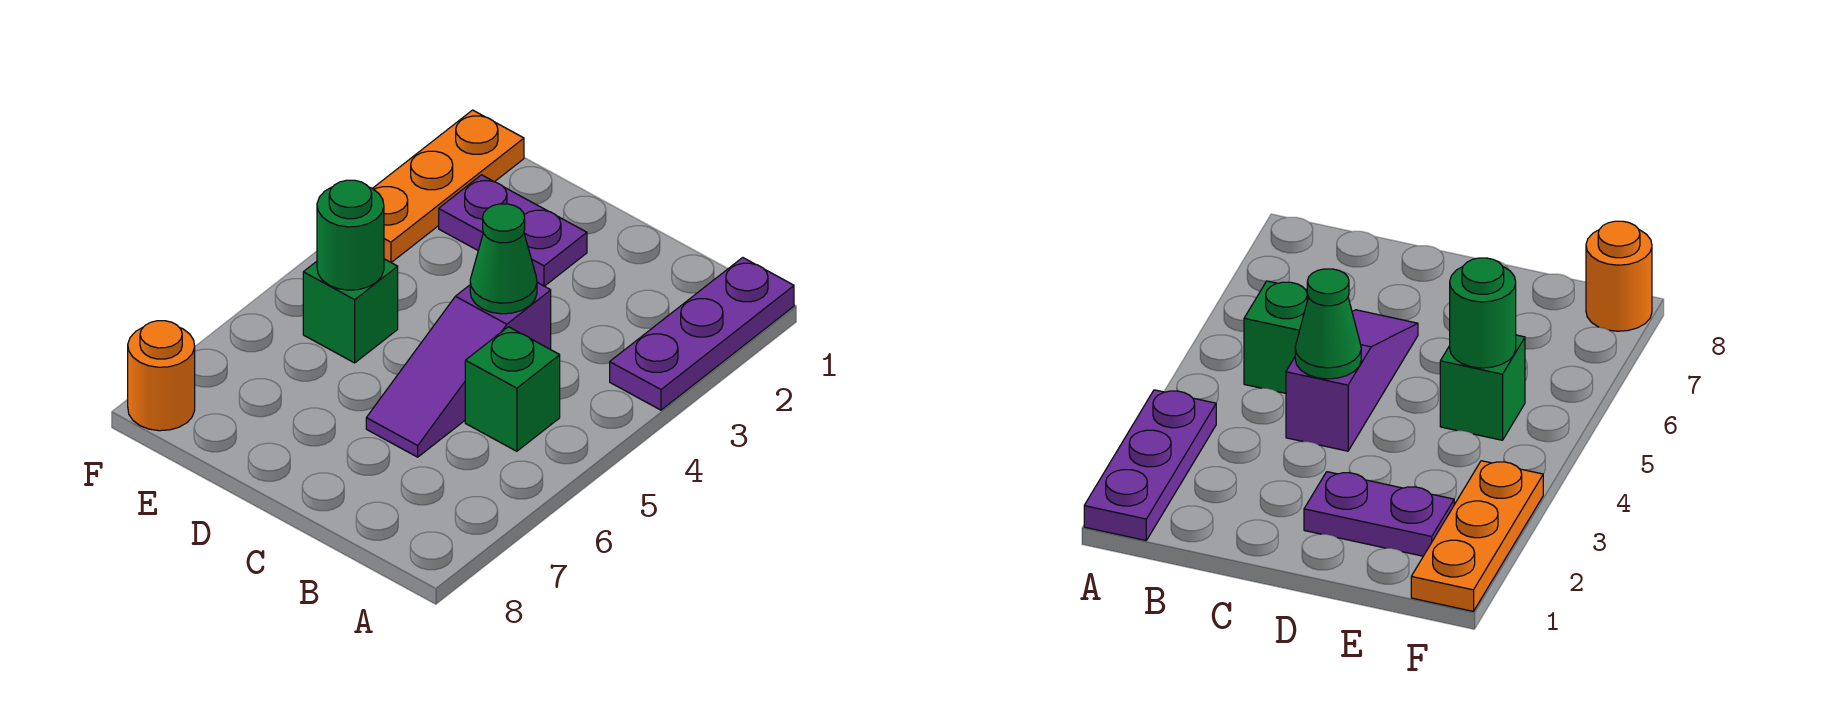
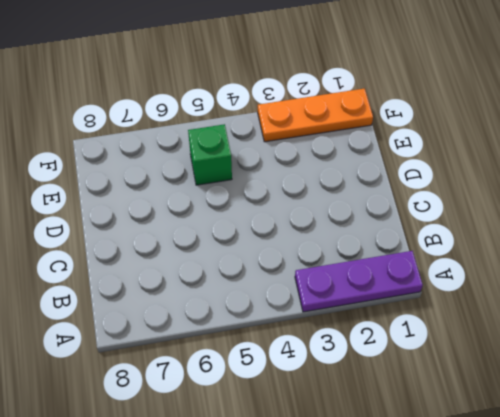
none -> green 1x1 brick [465,327,560,451]
none -> purple 1x3 slope [366,283,551,457]

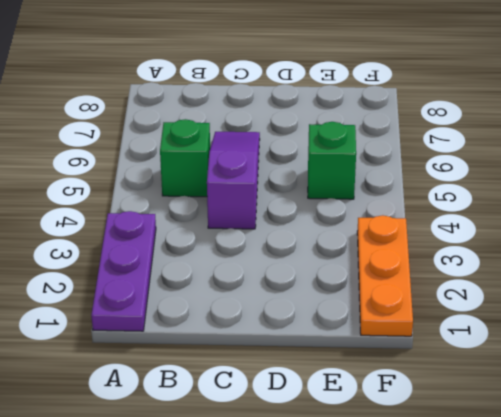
none -> purple 1x2 plate [439,175,587,286]
none -> orange 1x1 round brick [128,321,195,431]

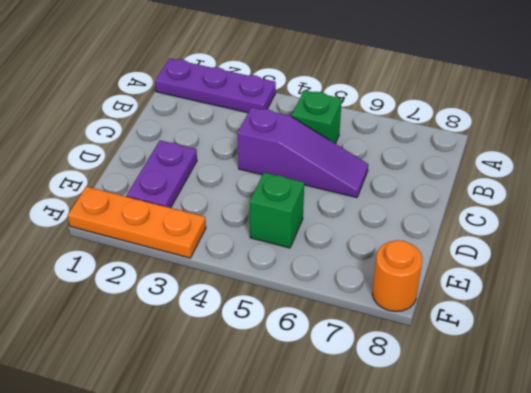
none -> green 1x1 cone [470,204,537,314]
none -> green 1x1 round brick [317,180,384,290]

